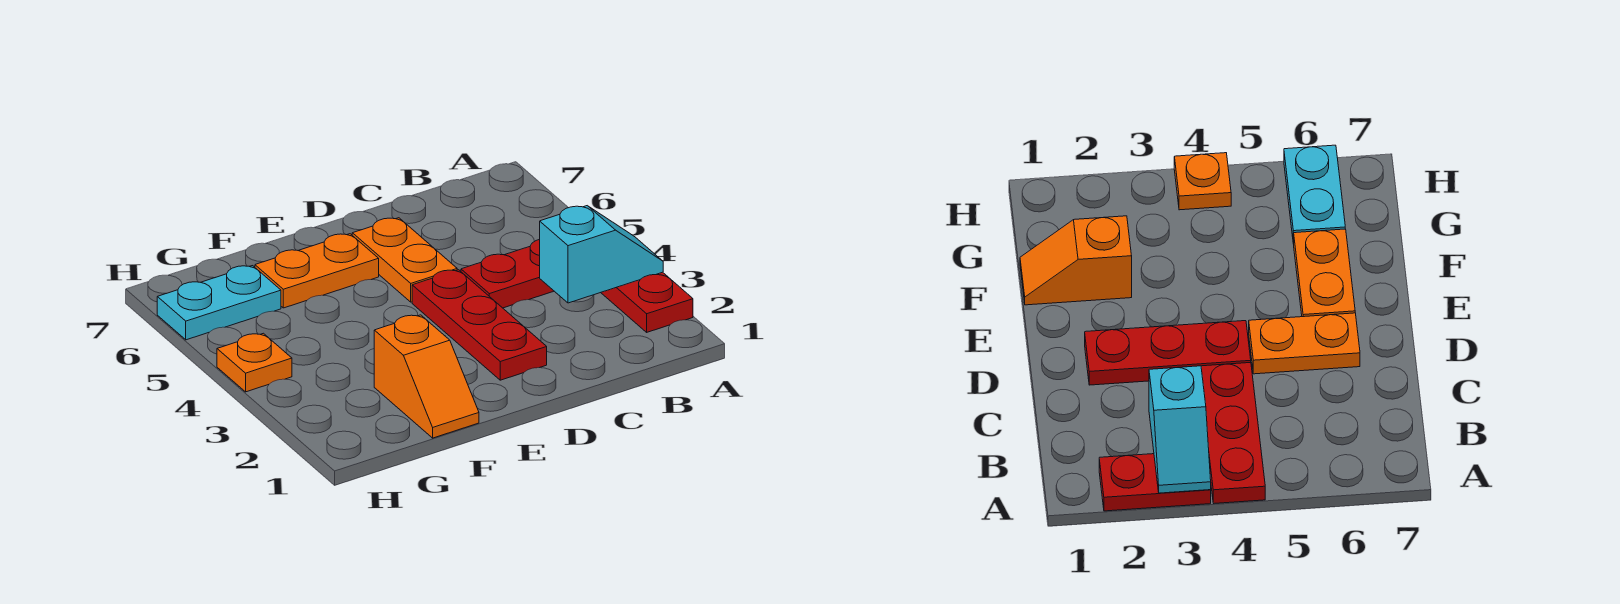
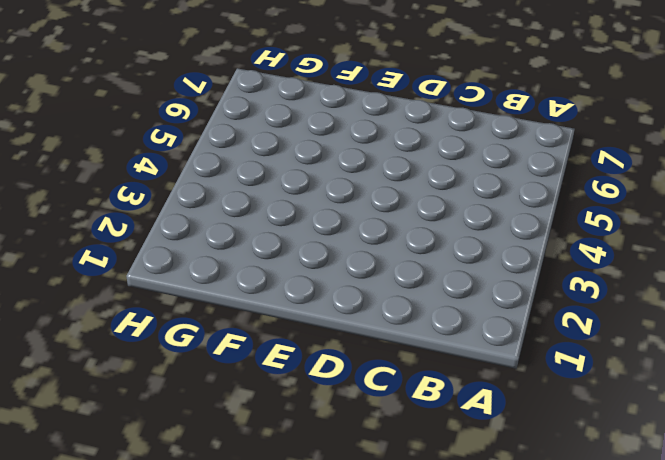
none -> red 1x2 plate [601,272,693,332]
none -> red 1x3 plate [461,239,554,308]

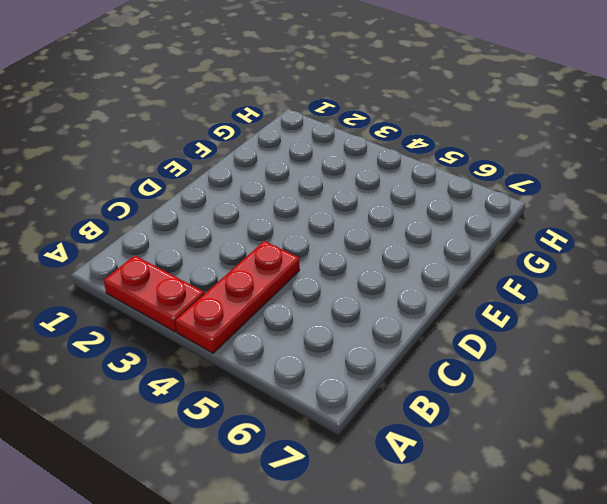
none -> red 1x3 plate [412,270,547,380]
none -> orange 1x2 plate [352,218,457,302]

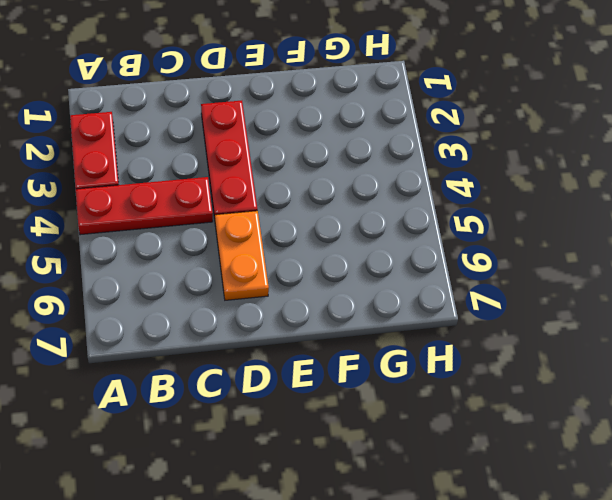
none -> orange 1x2 plate [255,234,379,308]
none -> orange 1x2 slope [374,315,479,438]

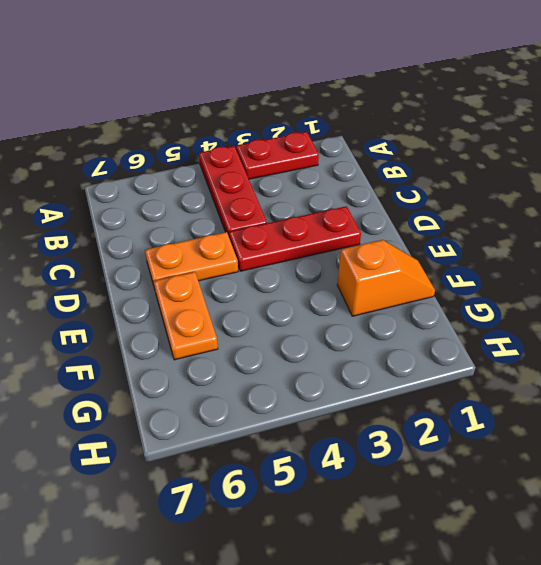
none -> cyan 1x2 plate [157,266,281,340]
none -> orange 1x1 plate [217,333,292,392]

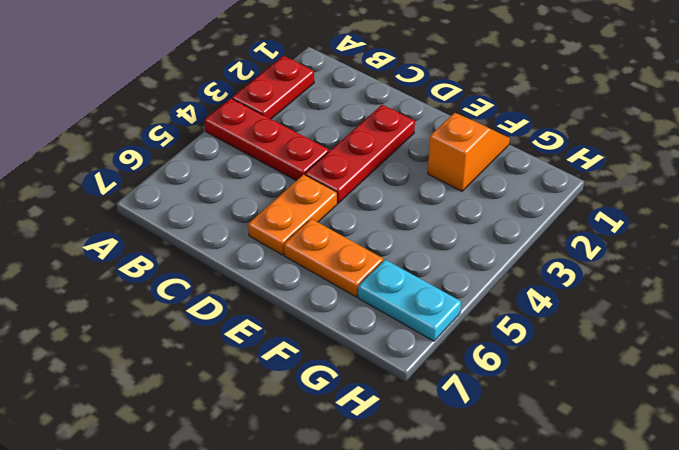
none -> orange 1x1 plate [217,333,292,392]
none -> cyan 1x2 slope [540,206,663,303]

